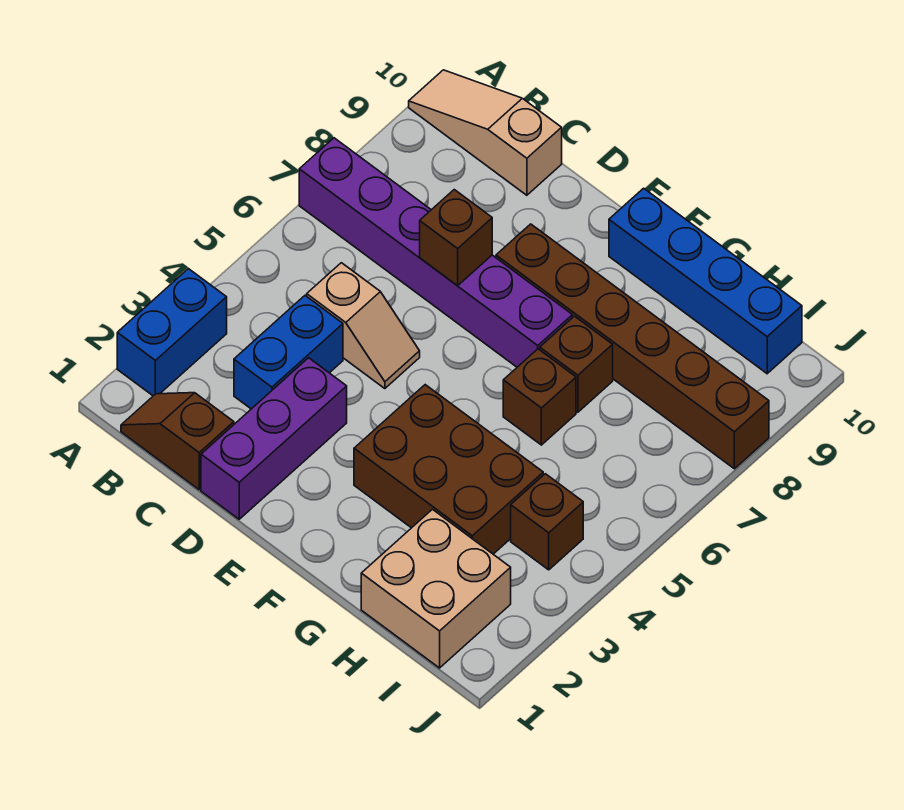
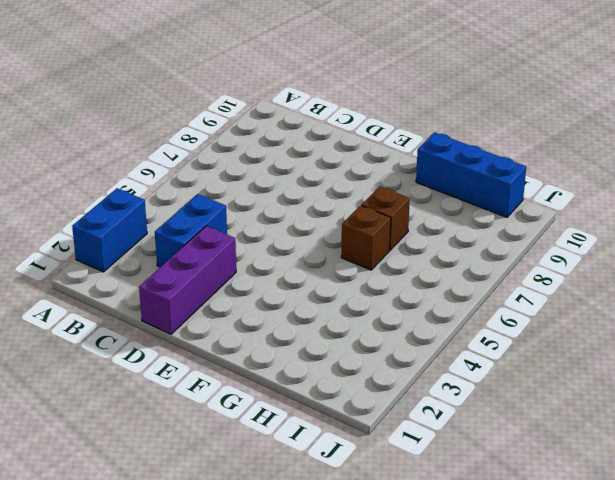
blue 1x3 brick [416,132,526,217] -> blue 1x4 brick [609,188,802,374]
none -> purple 1x6 brick [299,138,572,367]
none -> tan 1x3 slope [409,70,562,195]
none -> brown 1x2 slope [121,393,234,490]

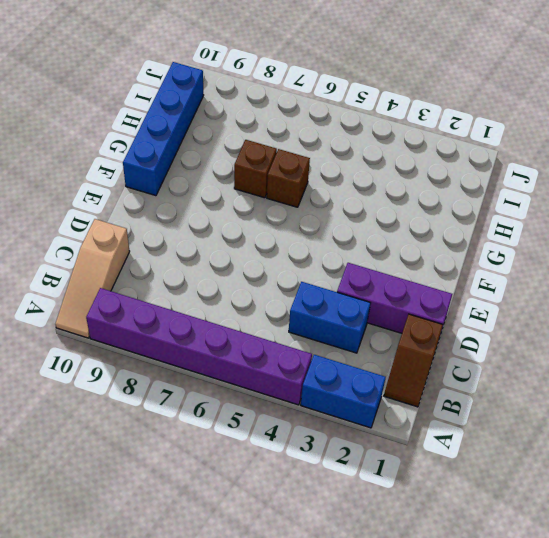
purple 1x6 brick [86,288,312,405] -> purple 1x6 brick turned to [299,138,572,367]
none -> tan 1x2 slope [307,263,420,389]
none -> brown 1x6 brick [496,224,769,469]
none -> brown 2x3 brick [354,385,543,554]

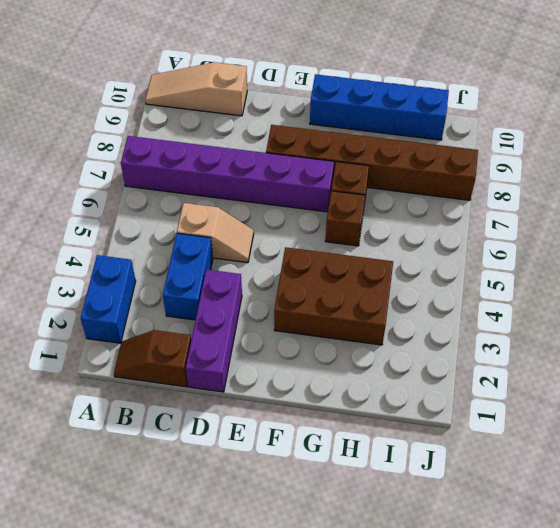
none -> tan 2x2 brick [361,509,511,668]
none -> brown 1x1 brick [511,474,583,570]
none -> brown 1x1 brick [420,190,492,285]

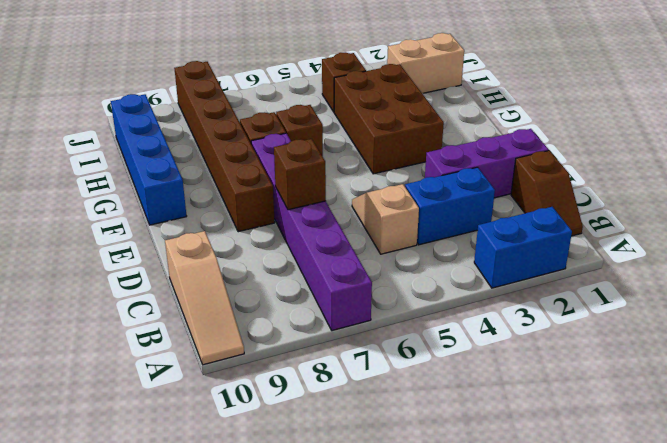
tan 1x2 brick [387,33,464,93] -> tan 2x2 brick [361,509,511,668]

